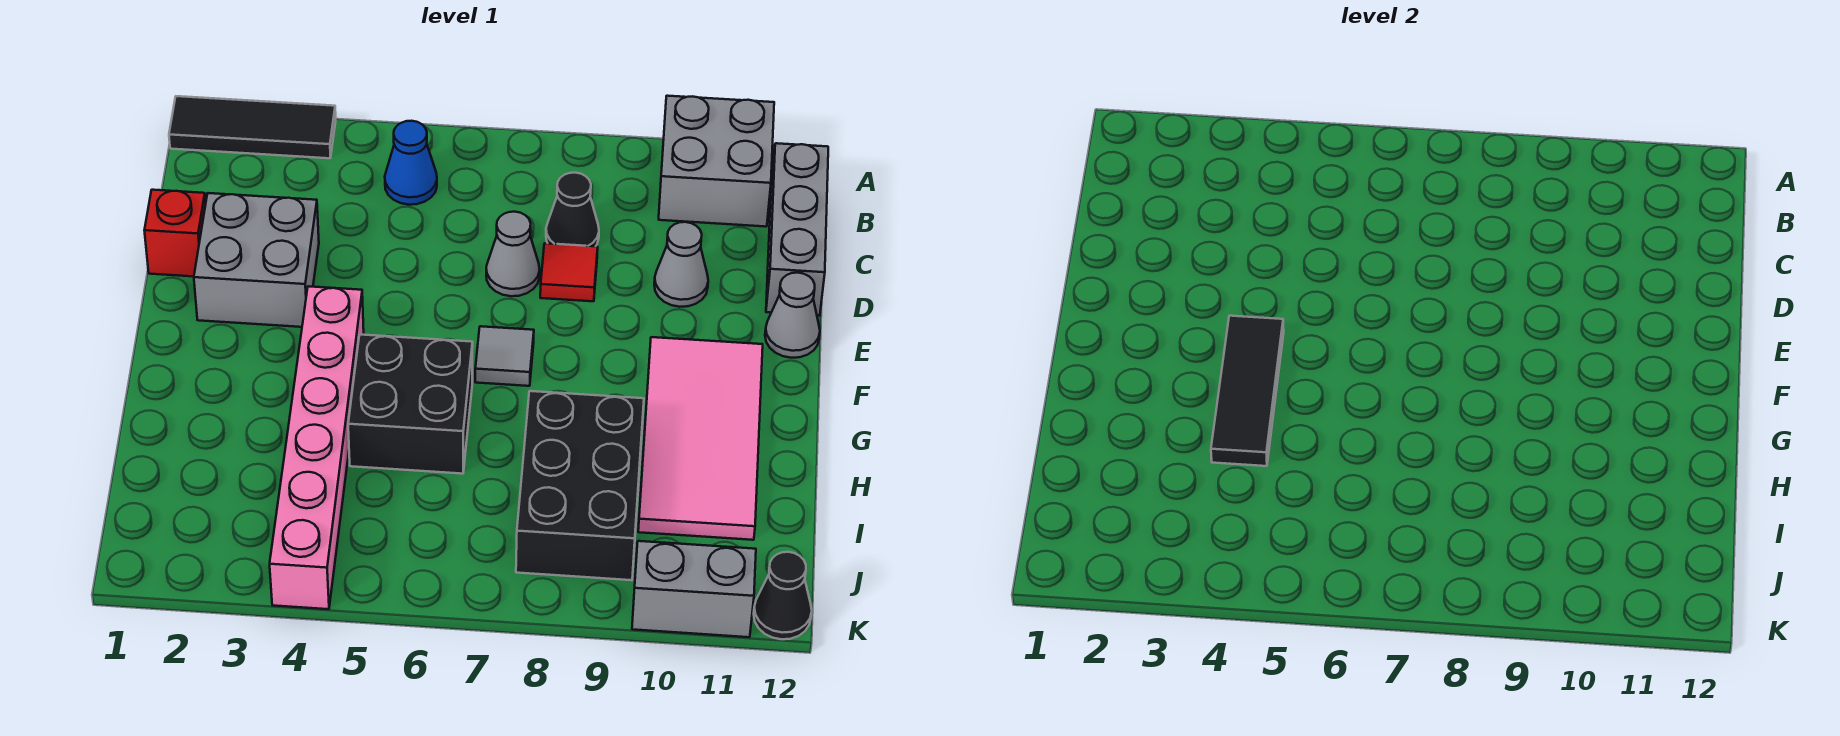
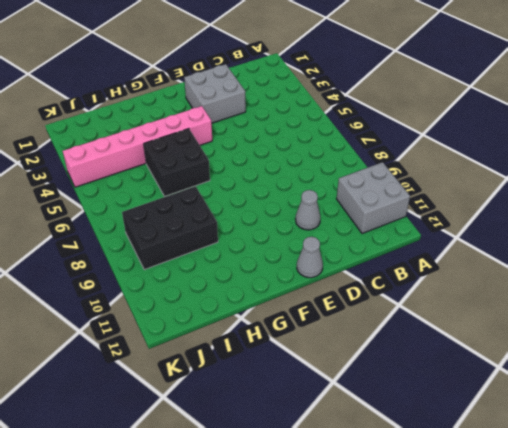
none -> black 1x3 tile [169,96,336,158]
none -> blue 1x1 cone [385,121,437,205]
none -> grey 1x3 brick [766,143,828,316]

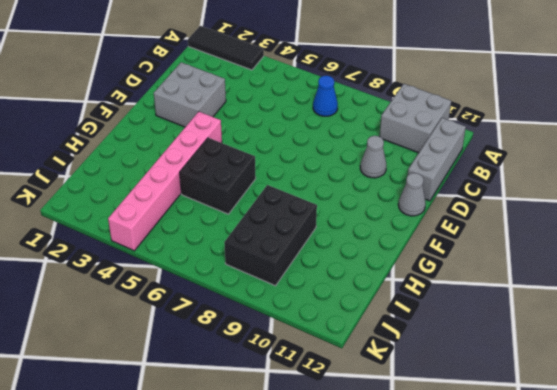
blue 1x1 cone [313,76,338,116] -> blue 1x1 cone moved to [385,121,437,205]
none -> black 1x1 cone [546,173,599,246]
none -> red 1x1 brick [144,190,206,276]
none -> grey 1x1 cone [486,212,540,296]

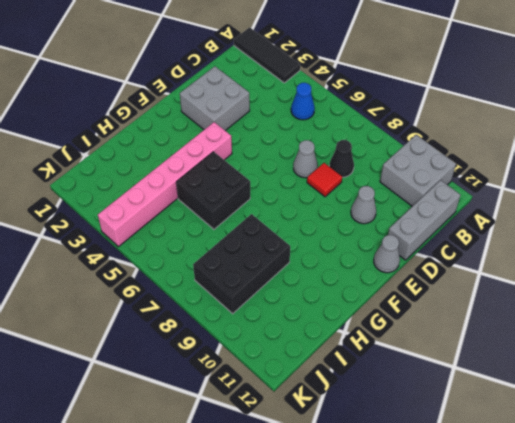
none -> red 1x1 brick [144,190,206,276]
none -> grey 1x1 tile [475,326,534,386]
none -> pink 2x4 tile [638,337,763,540]

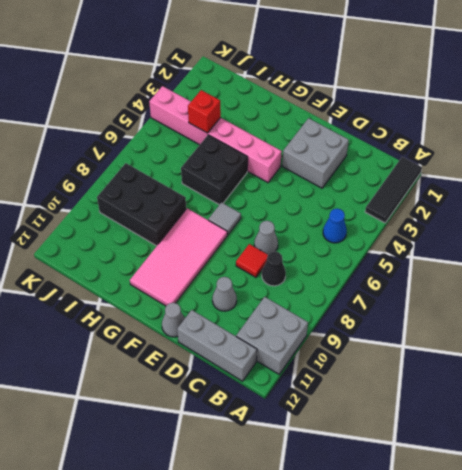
pink 2x4 tile [130,208,227,306] -> pink 2x4 tile turned to [638,337,763,540]
red 1x1 brick [188,90,221,133] -> red 1x1 brick moved to [144,190,206,276]
none -> grey 1x2 brick [632,541,756,637]
none -> black 1x1 cone [754,552,812,639]
none -> black 1x3 tile [1211,316,1284,466]

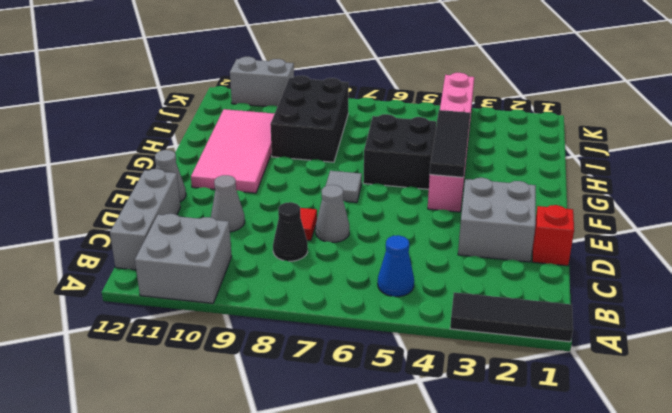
none -> black 1x1 cone [754,552,812,639]

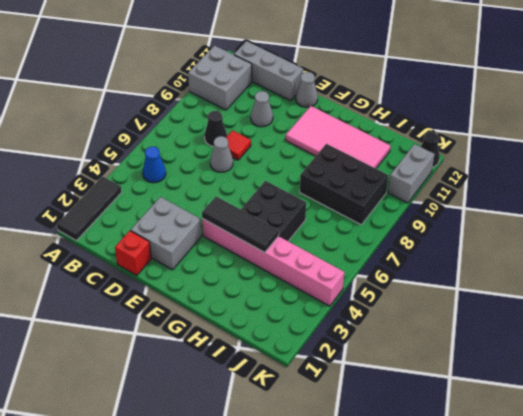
none -> grey 1x1 tile [475,326,534,386]

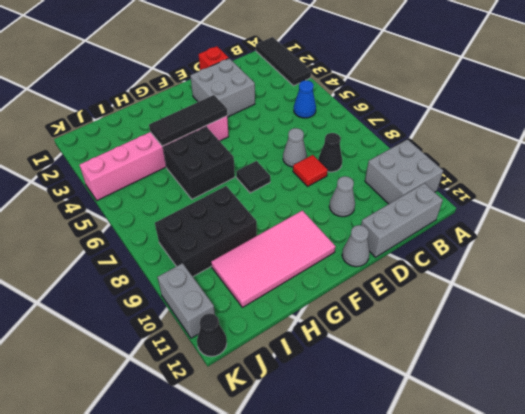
black 1x1 tile [236,161,270,193] -> grey 1x1 tile [475,326,534,386]

